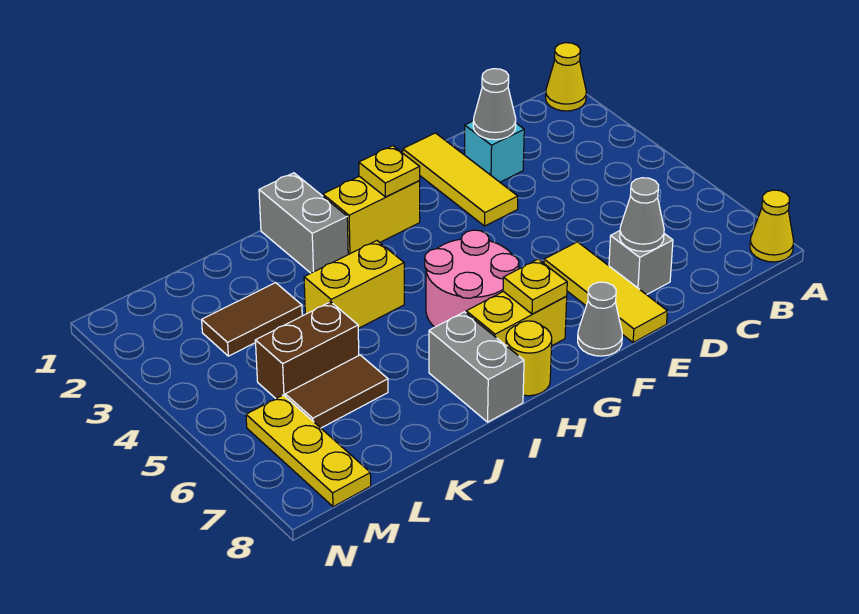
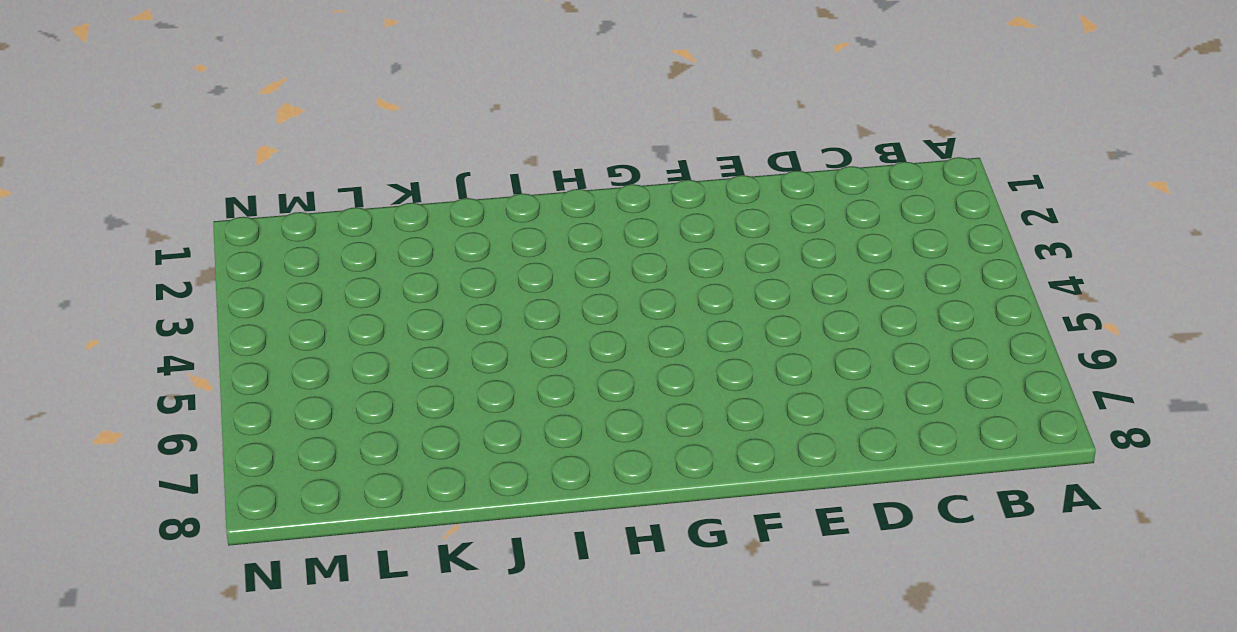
none -> yellow 1x1 cone [546,43,586,111]
none -> yellow 1x1 cone [750,190,794,262]
none -> cyan 1x1 brick [465,121,524,182]

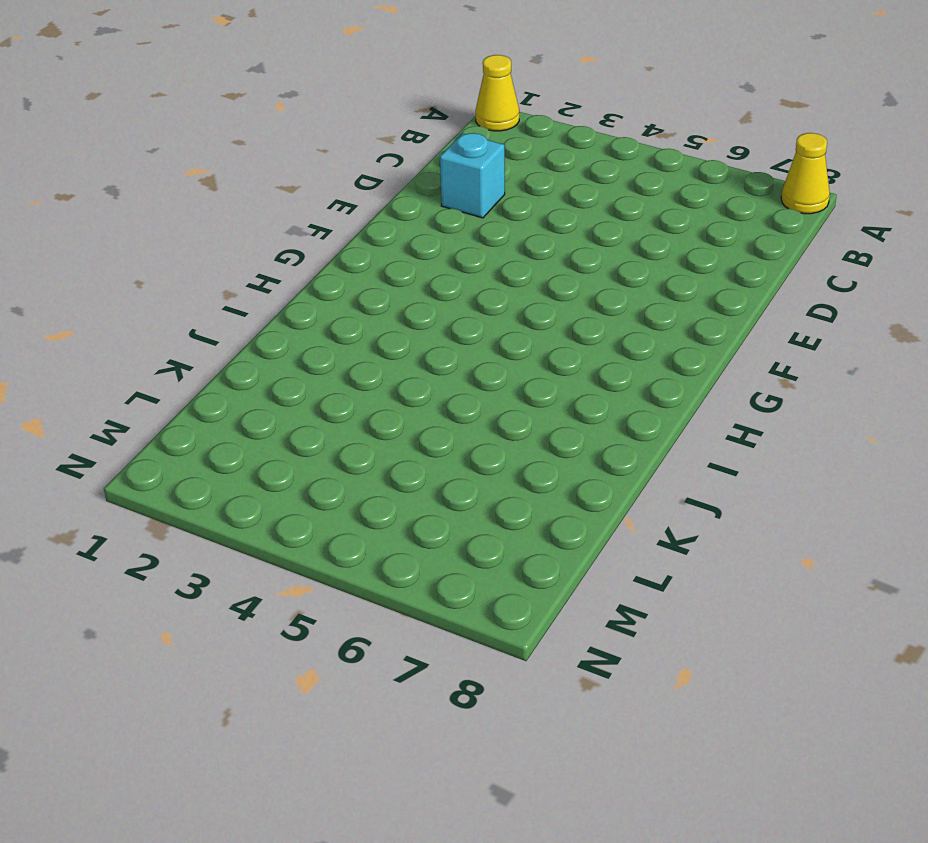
none -> grey 1x1 brick [609,231,673,295]
none -> yellow 1x3 tile [403,133,518,226]
none -> yellow 1x3 tile [544,242,667,343]

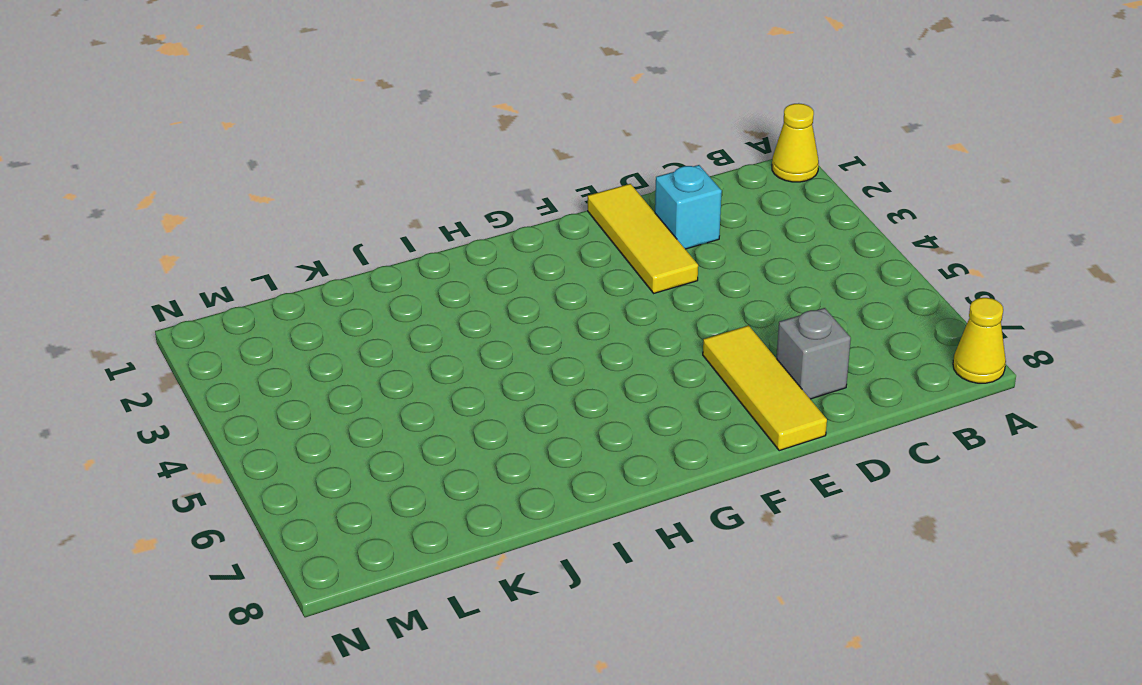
none -> grey 1x1 cone [578,282,622,356]
none -> yellow 1x2 brick [323,176,420,254]
none -> pink 2x2 round brick [425,230,519,327]

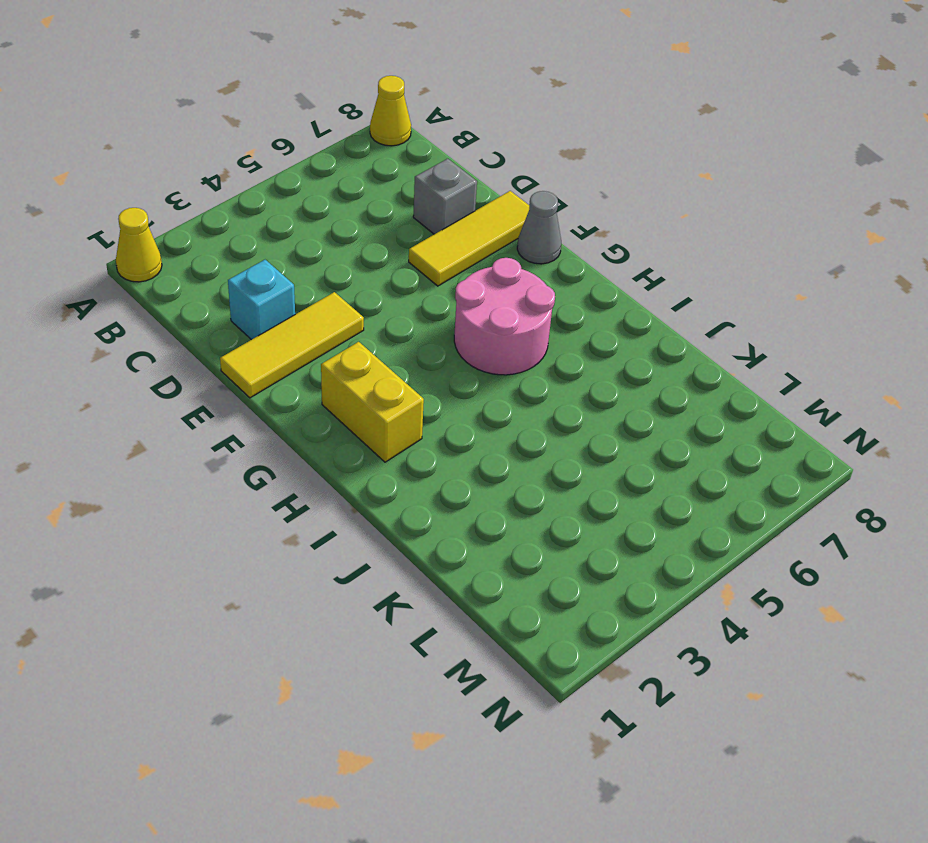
none -> yellow 1x2 brick [466,291,567,345]
none -> yellow 1x1 round brick [506,321,552,396]
none -> grey 1x2 brick [259,173,348,273]

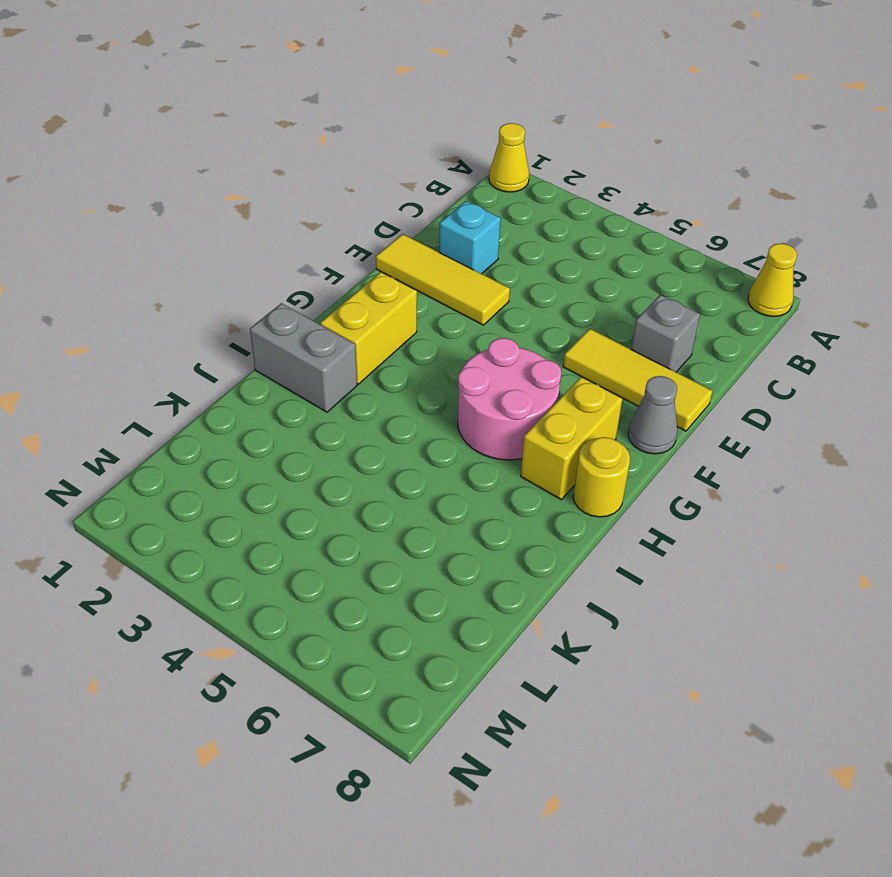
none -> yellow 1x2 brick [304,241,404,328]
none -> grey 1x2 brick [429,312,524,422]
none -> brown 1x2 tile [202,283,302,356]

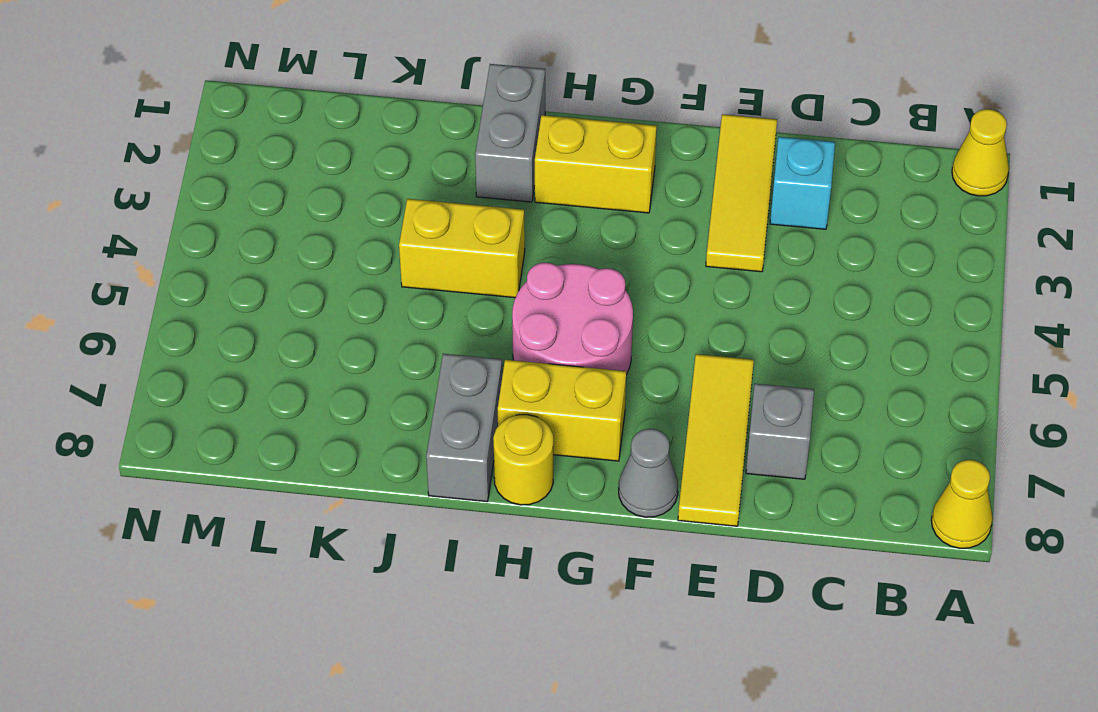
none -> brown 1x2 tile [202,283,302,356]
none -> brown 1x2 brick [255,302,359,398]
none -> brown 1x2 tile [285,355,388,428]

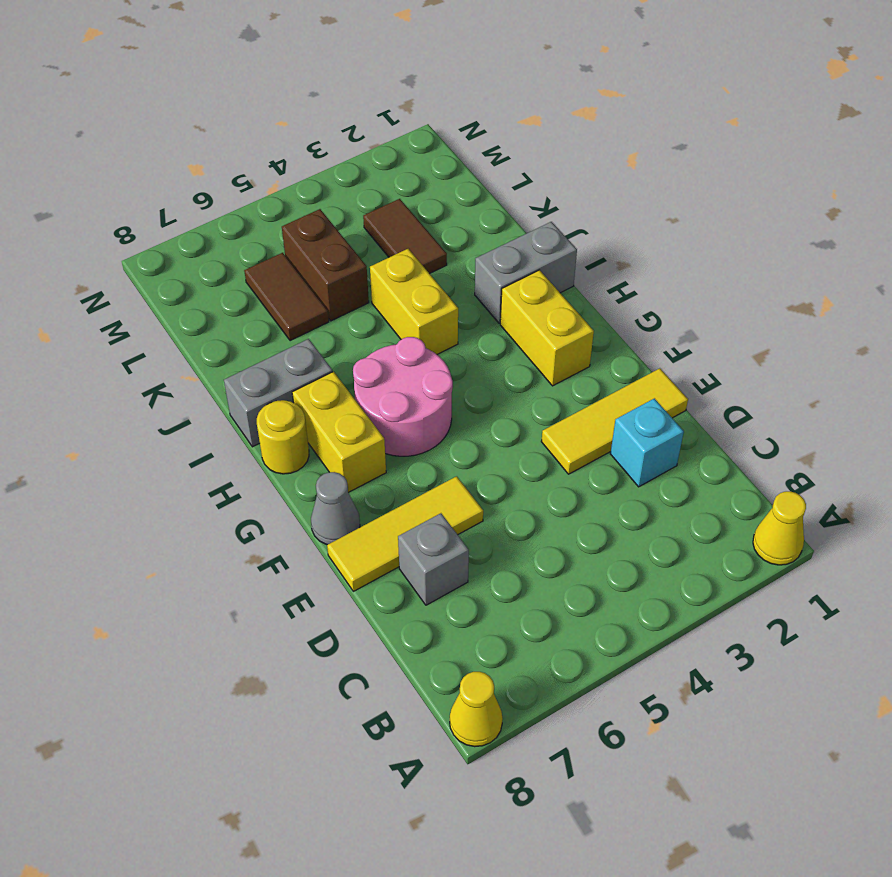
none -> yellow 1x3 plate [246,395,371,507]
none -> grey 1x1 cone [473,69,516,140]
none -> grey 1x1 cone [620,178,664,251]

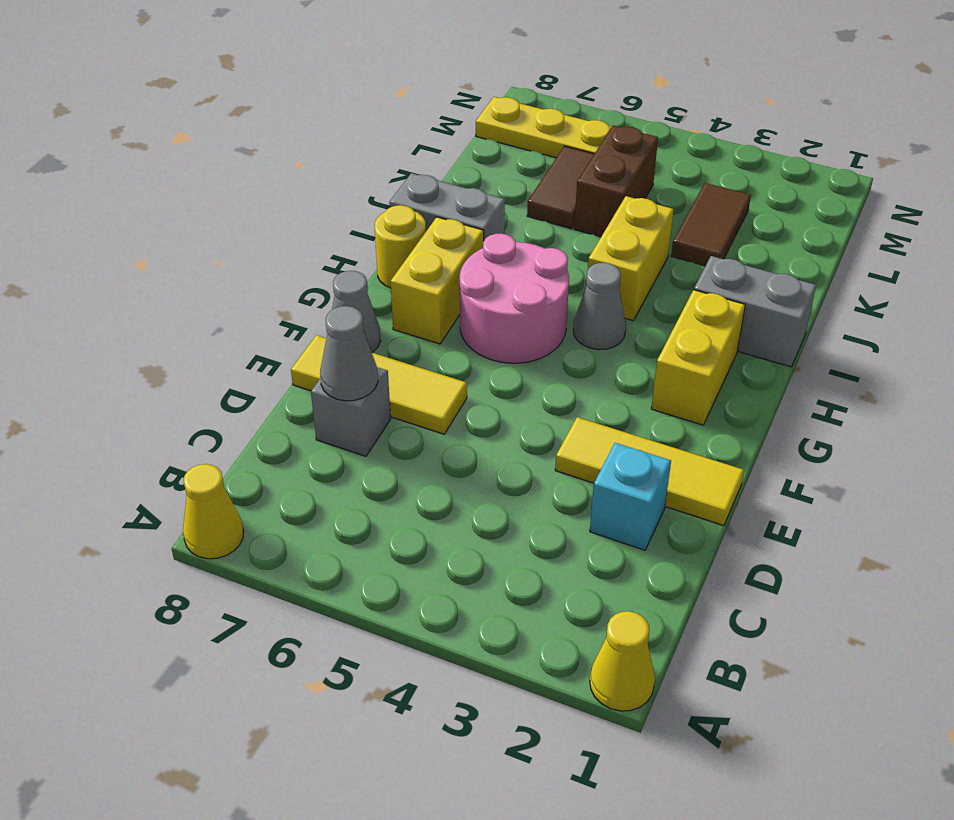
grey 1x1 cone [573,263,626,350] -> grey 1x1 cone moved to [473,69,516,140]
none -> yellow 1x1 plate [359,146,420,197]
none -> yellow 1x1 plate [503,259,567,314]

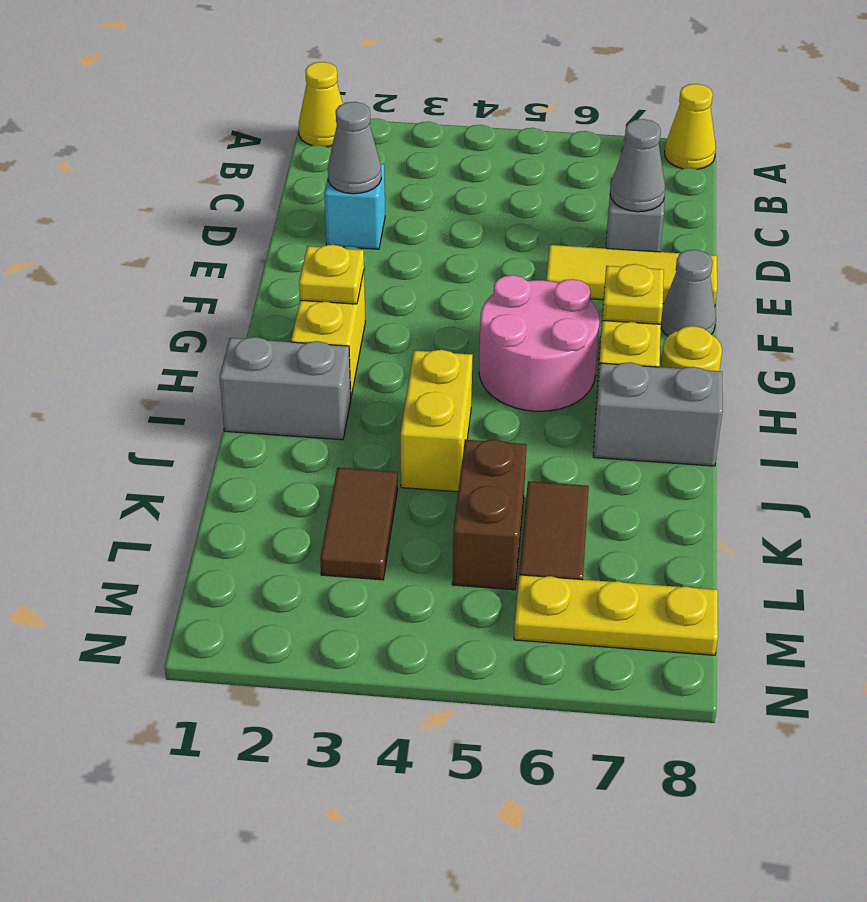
none -> yellow 1x3 tile [403,133,518,226]

